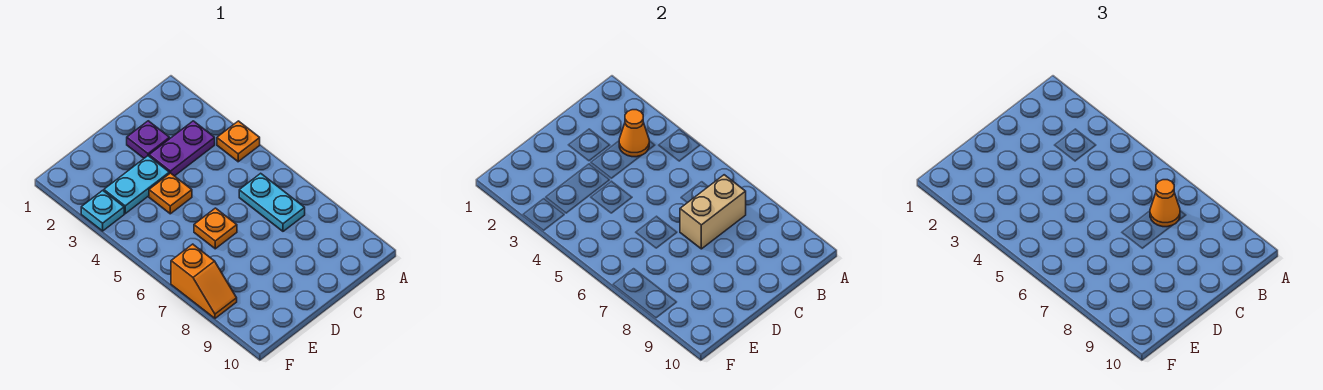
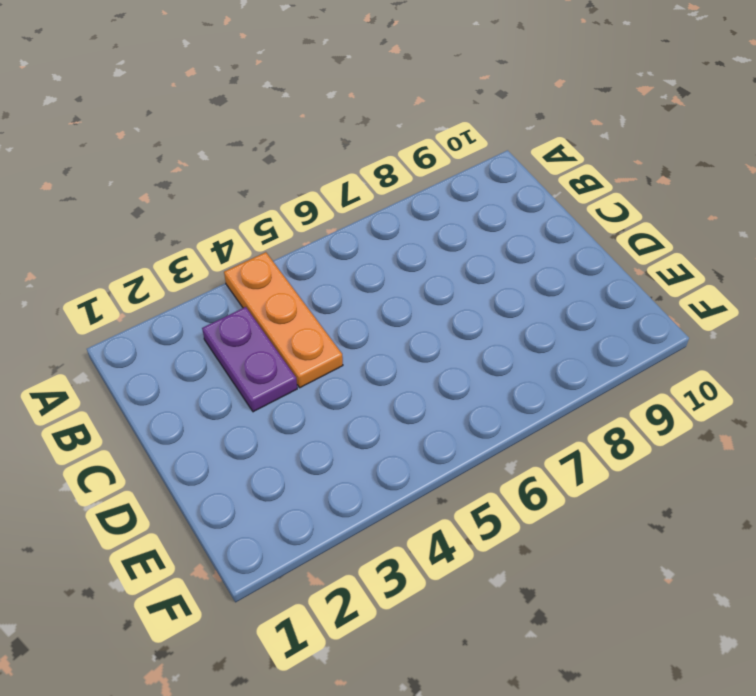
orange 1x3 plate [224,252,343,388] -> orange 1x1 plate [217,121,260,162]
none -> cyan 1x2 plate [239,173,305,231]
none -> purple 1x1 plate [127,121,170,158]
none -> cyan 1x2 plate [104,156,169,214]

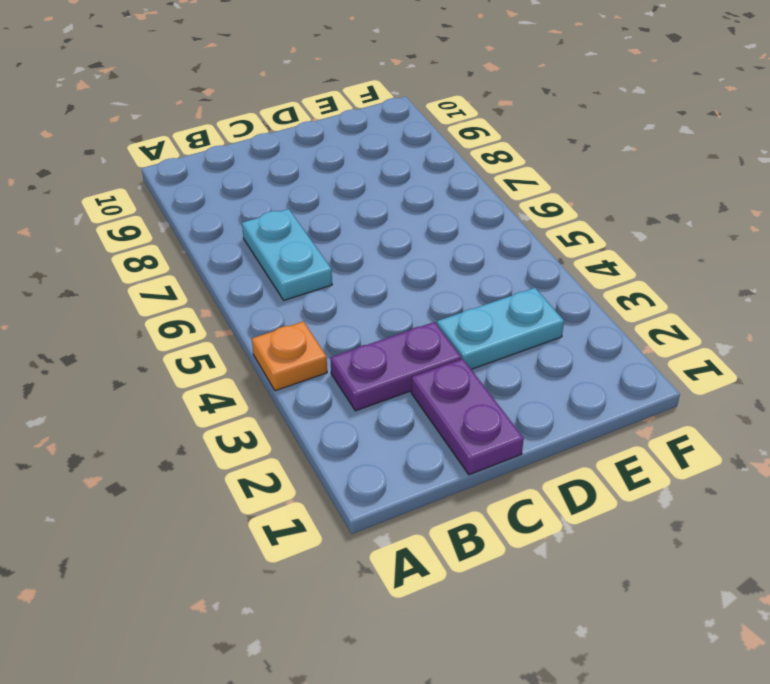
purple 1x2 plate [411,359,524,475] -> purple 1x1 plate [127,121,170,158]
none -> orange 1x1 plate [149,173,192,214]
none -> orange 1x1 plate [194,208,237,249]
none -> cyan 1x1 plate [81,190,124,231]

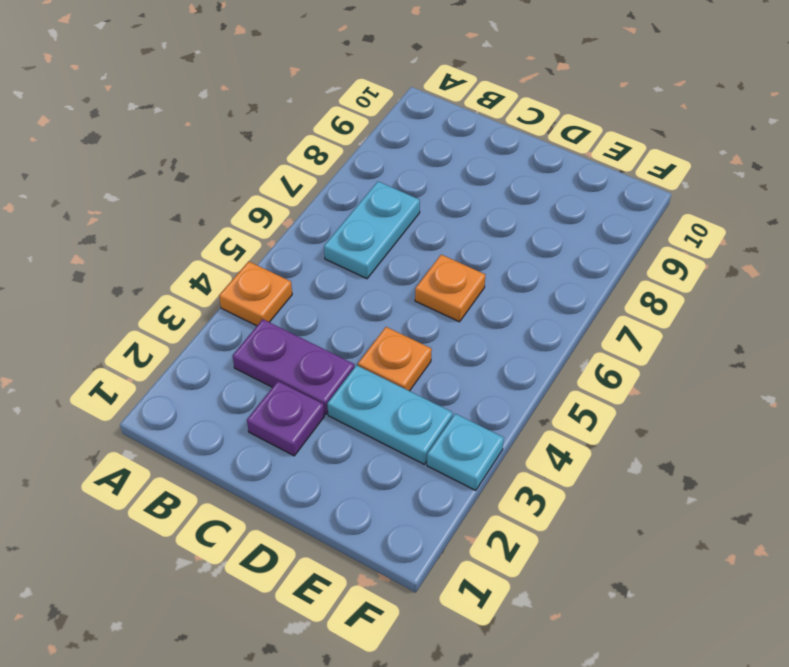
none -> orange 1x2 slope [171,244,237,318]
none -> orange 1x1 cone [619,110,649,157]
none -> tan 1x2 brick [680,175,746,249]

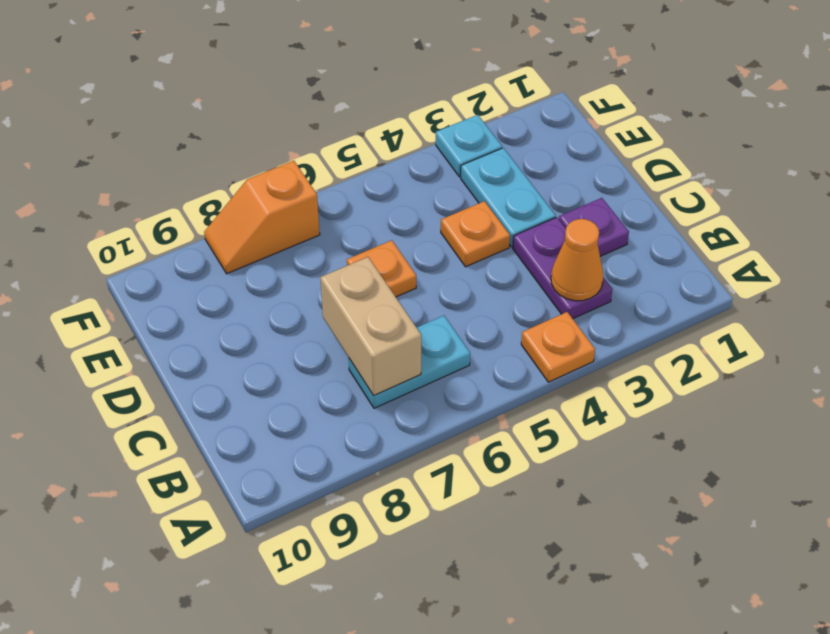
none -> orange 1x1 cone [1150,180,1180,227]

